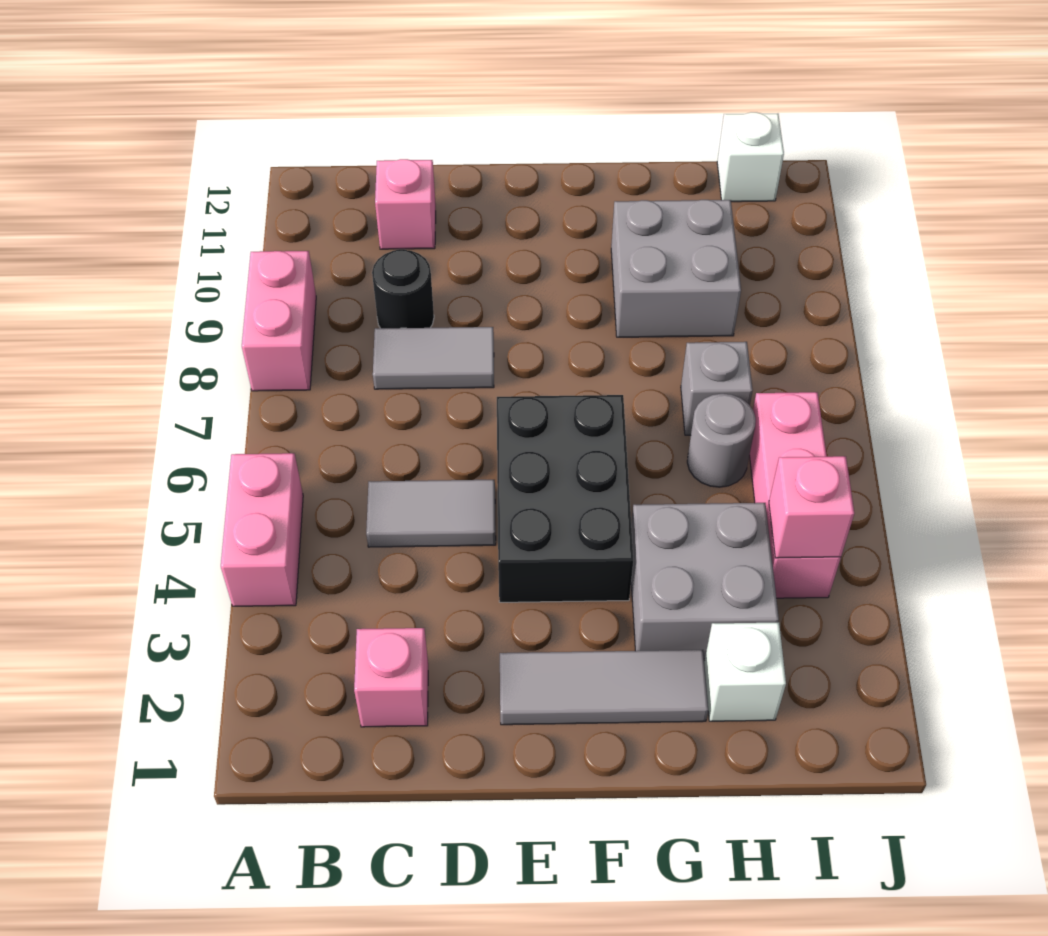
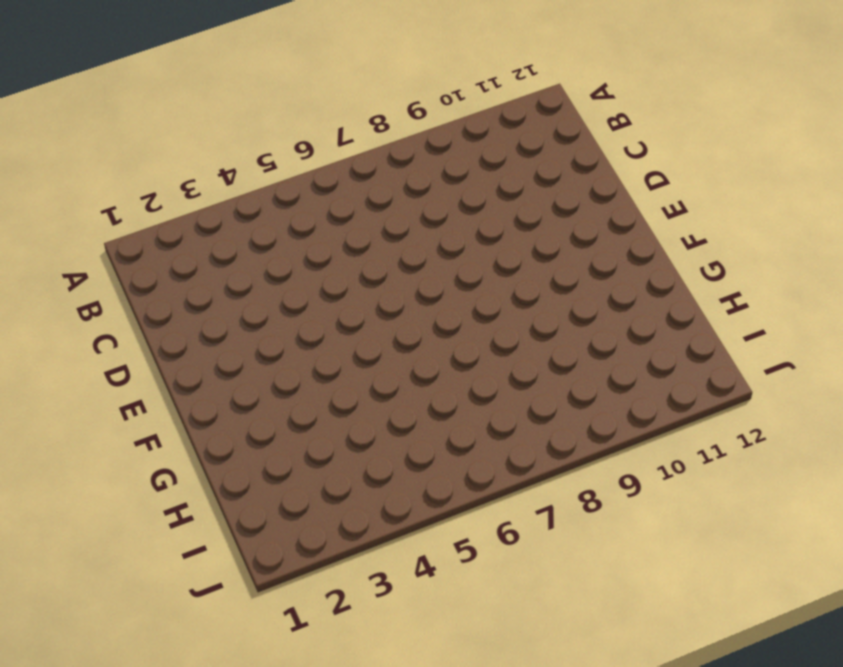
none -> pink 1x2 brick [221,453,303,606]
none -> pink 1x2 brick [242,251,316,391]
none -> pink 1x1 brick [354,628,428,727]

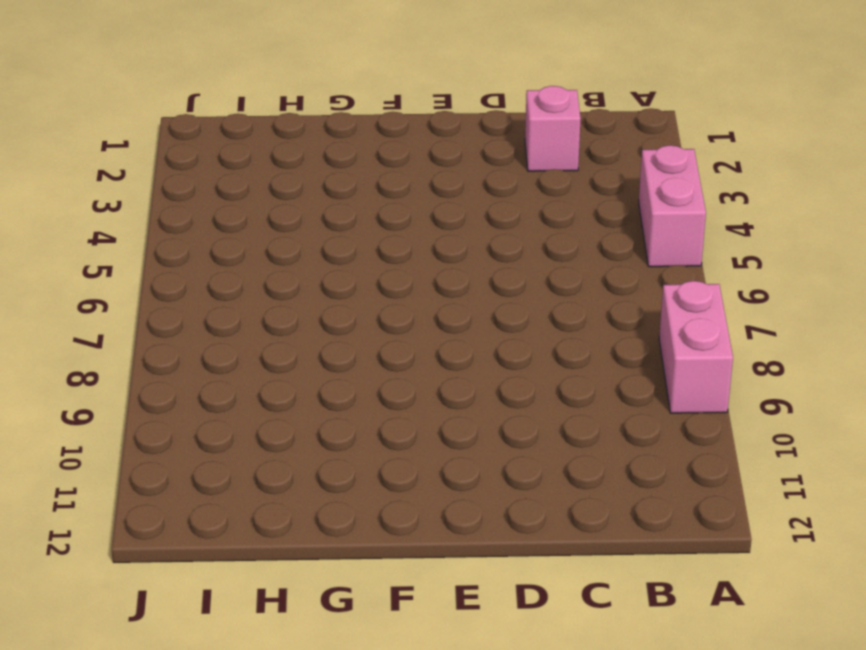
none -> grey 1x2 tile [366,480,496,547]
none -> grey 1x2 tile [373,327,494,389]
none -> black 1x1 round brick [372,249,434,328]

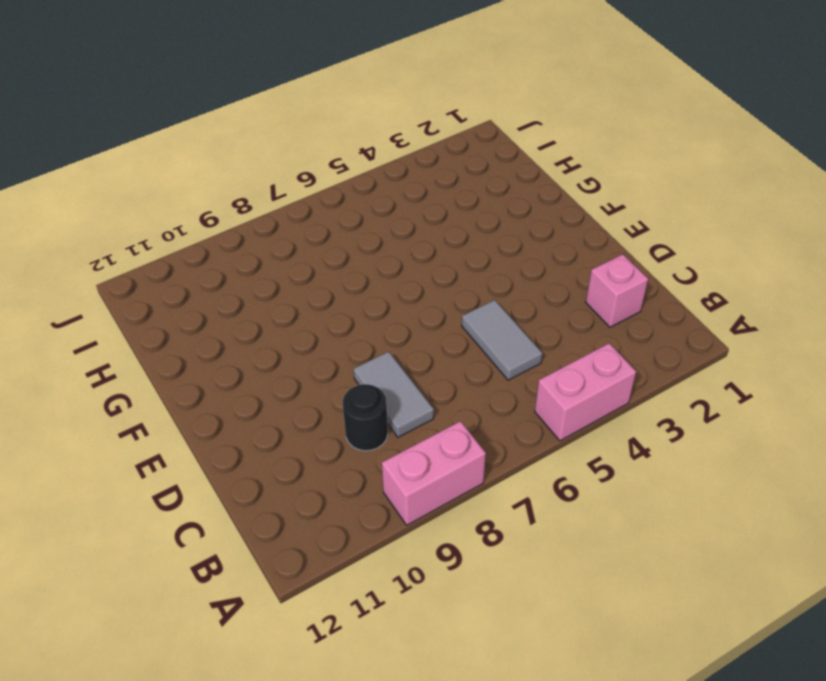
none -> pink 1x1 brick [375,159,436,249]
none -> grey 1x3 tile [500,650,708,725]
none -> black 2x3 brick [497,395,633,602]

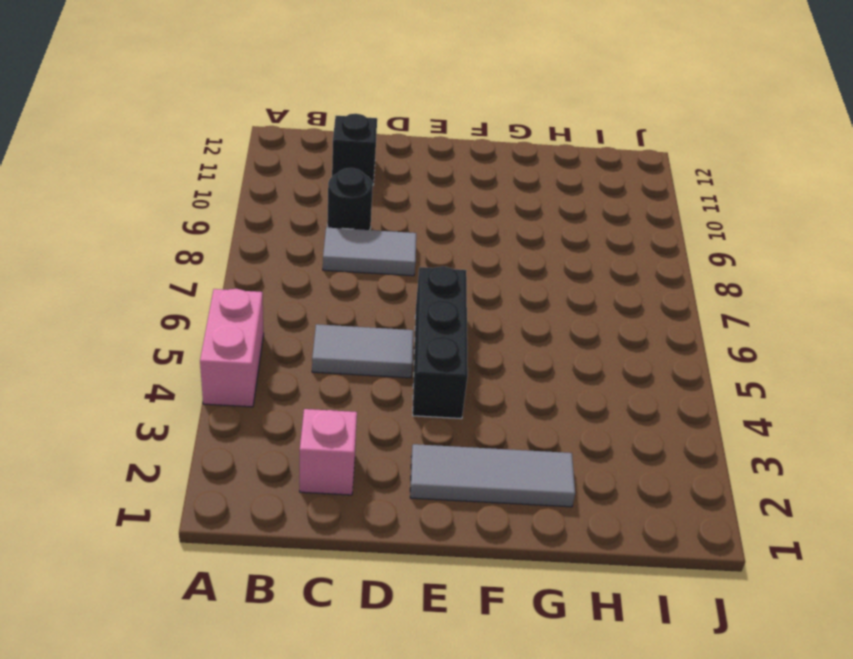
black 1x1 brick [332,114,377,185] -> pink 1x1 brick [375,159,436,249]
black 1x3 brick [413,267,468,419] -> black 2x3 brick [497,395,633,602]
none -> pink 1x2 brick [242,251,316,391]
none -> grey 2x2 brick [631,503,779,659]
none -> grey 2x2 brick [611,200,741,337]

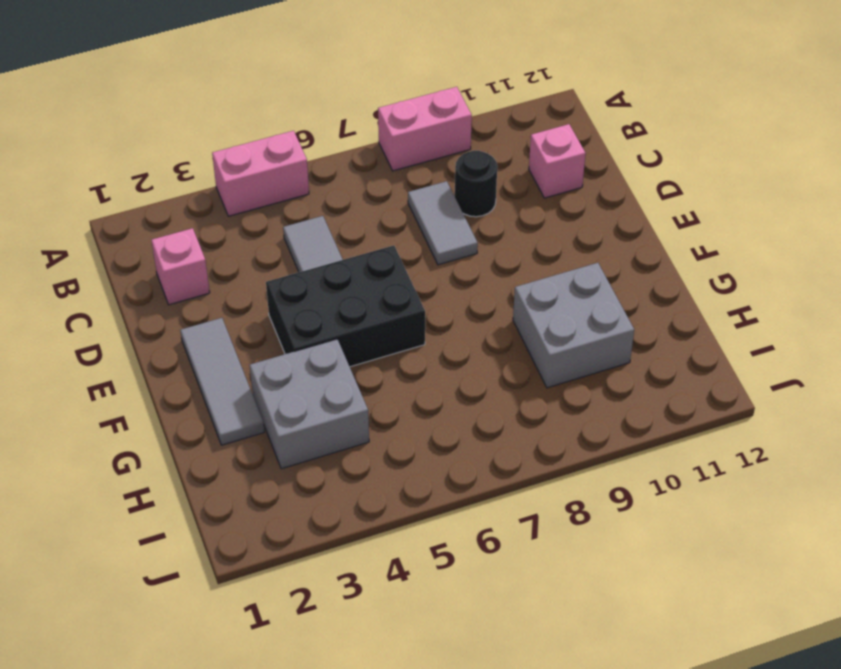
none -> white 1x1 brick [704,622,786,721]
none -> grey 1x1 round brick [687,394,756,487]
none -> grey 1x1 brick [681,342,753,435]

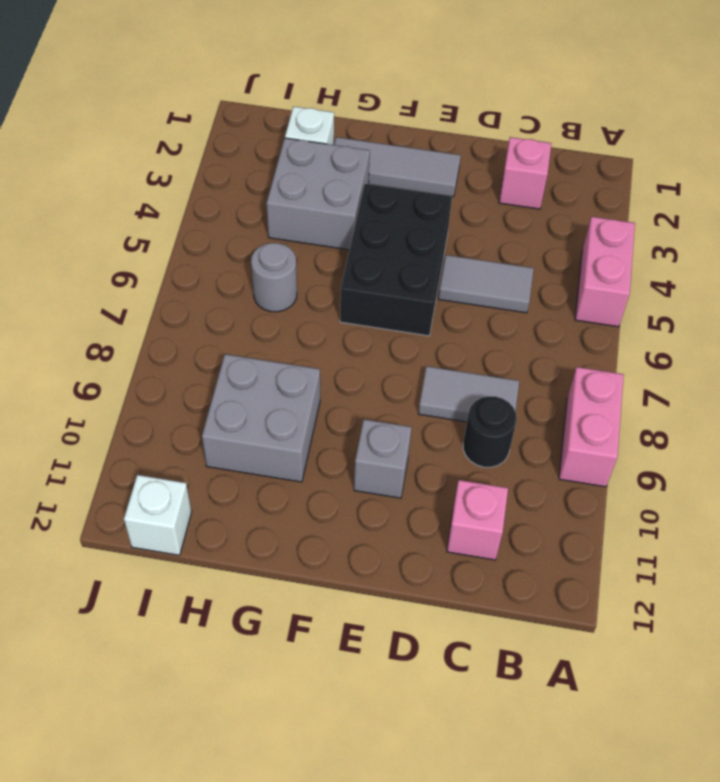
grey 1x1 brick [354,419,412,498] -> grey 1x1 brick moved to [681,342,753,435]
none -> pink 1x3 brick [750,392,841,598]
none -> pink 1x1 brick [769,456,854,558]

